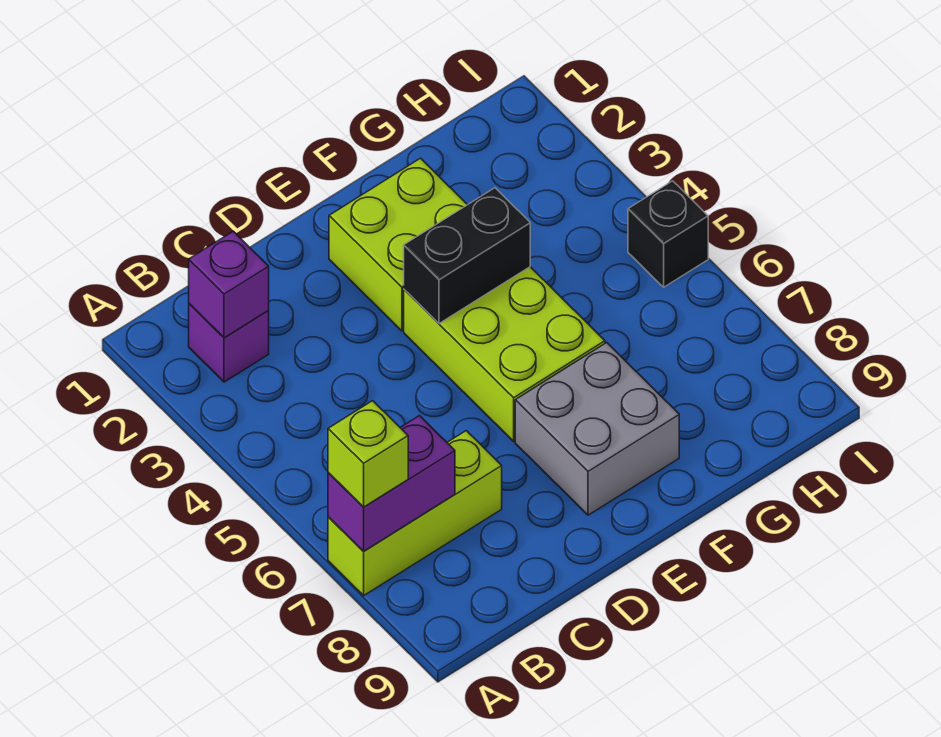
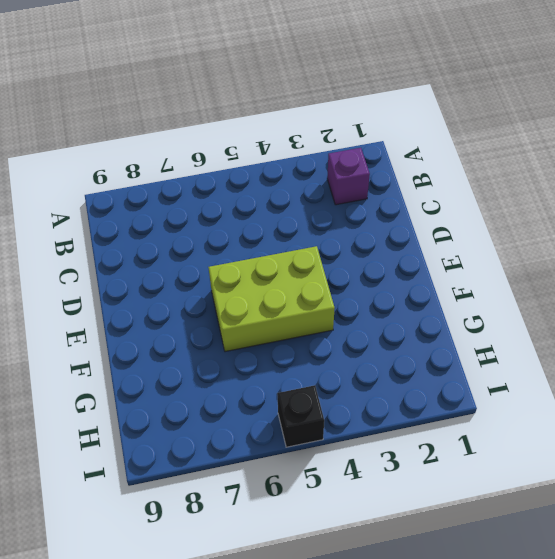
none -> lime 1x3 brick [328,431,502,595]
none -> lime 2x2 brick [329,158,467,331]

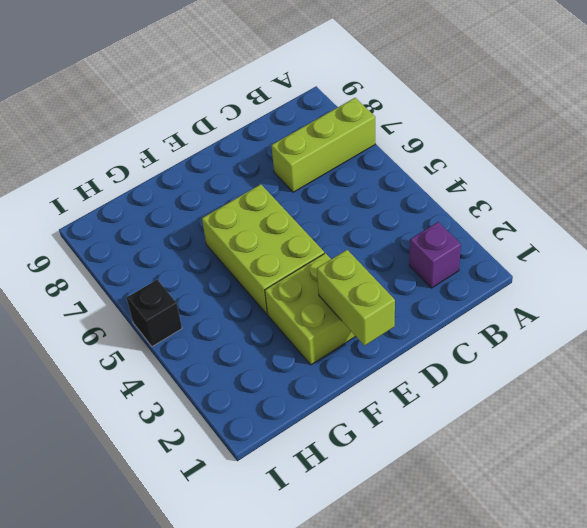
lime 1x2 brick [317,250,395,346] -> none
none -> grey 2x2 brick [515,343,679,515]
none -> purple 1x2 brick [328,416,455,551]

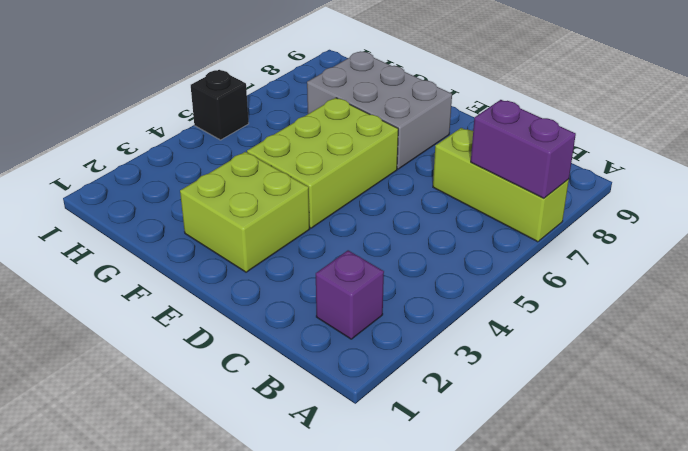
grey 2x3 brick [307,52,452,169] -> grey 2x2 brick [515,343,679,515]
none -> purple 1x1 brick [189,231,269,338]
none -> black 1x2 brick [404,188,530,324]

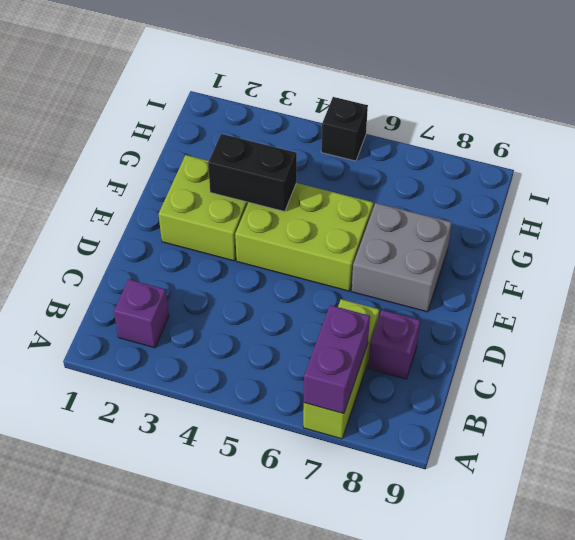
purple 1x1 brick [368,310,420,379] -> purple 1x1 brick moved to [189,231,269,338]
black 1x2 brick [208,134,297,212] -> black 1x2 brick turned to [404,188,530,324]
none -> lime 1x1 brick [328,401,408,507]

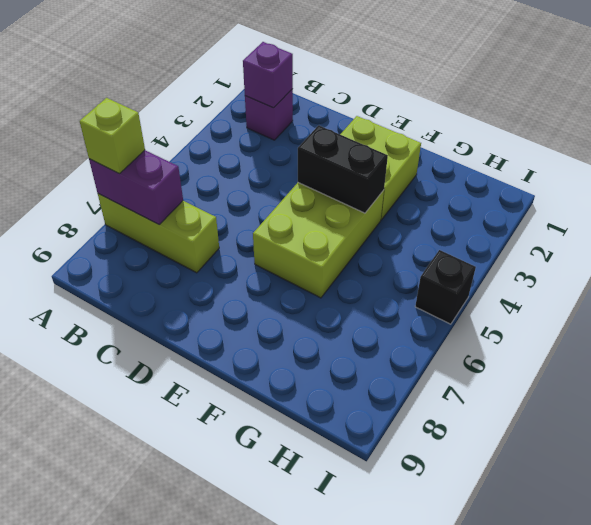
none -> grey 2x2 brick [515,343,679,515]

